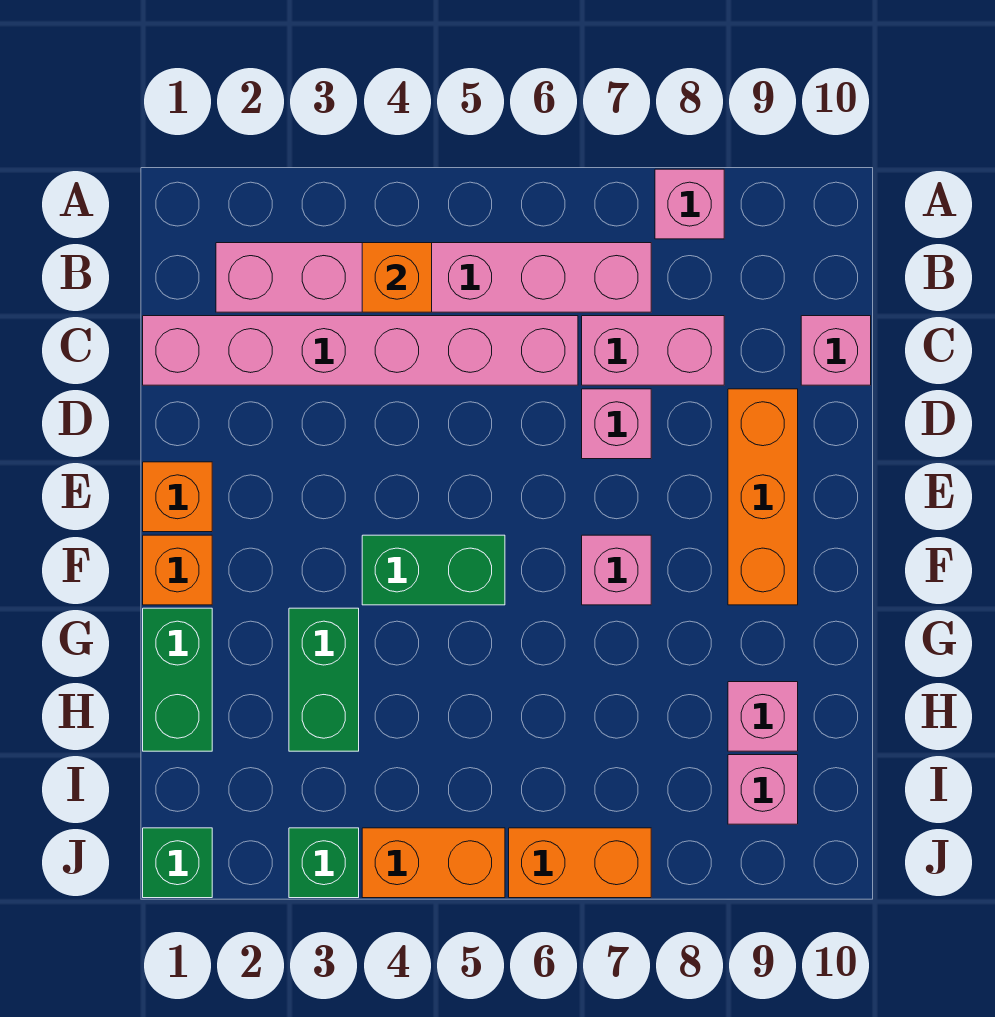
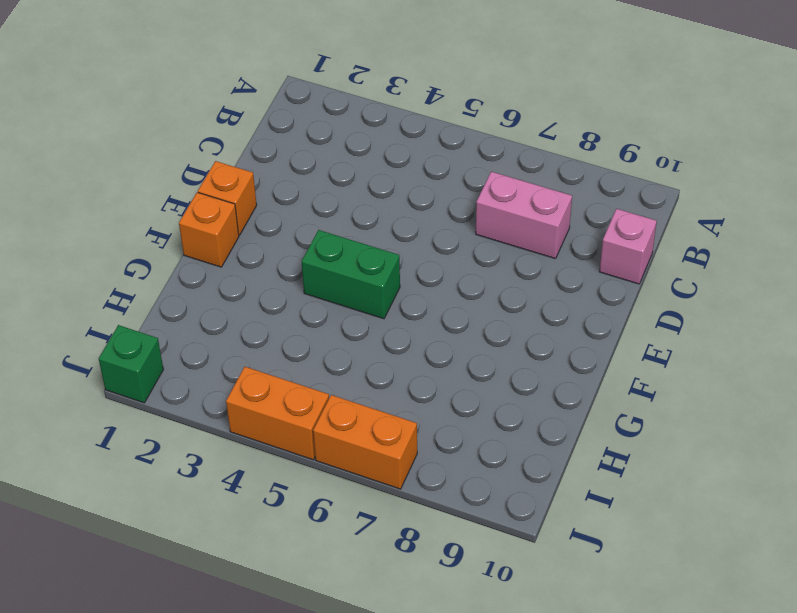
none -> pink 1x1 brick [655,169,724,239]
none -> pink 1x6 brick [216,243,651,312]
none -> pink 1x6 brick [143,316,578,385]

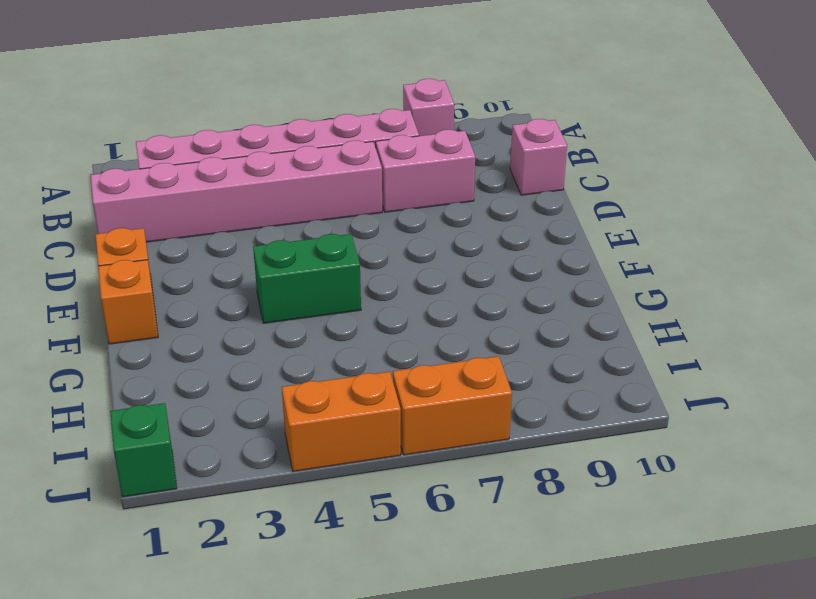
none -> pink 1x1 brick [582,389,651,459]
none -> orange 1x3 brick [728,389,798,605]
none -> pink 1x1 brick [582,535,651,605]

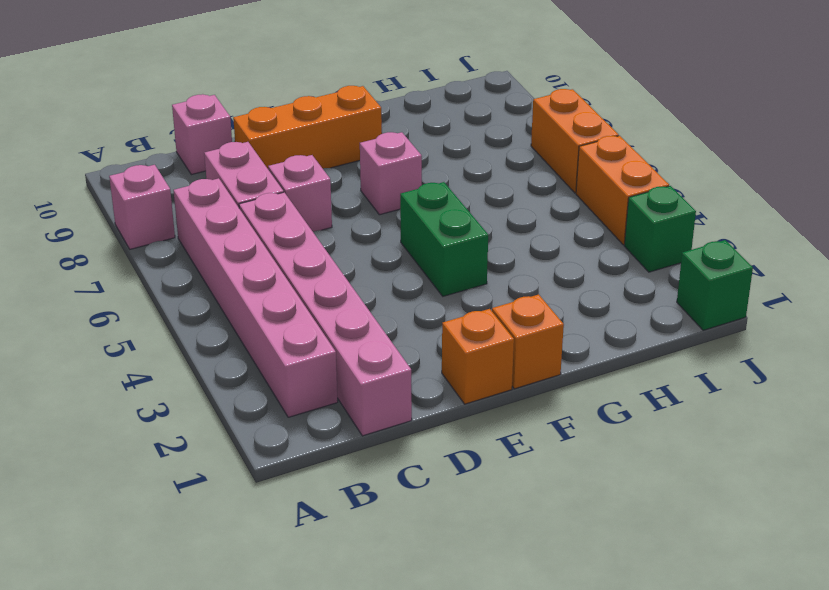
none -> green 1x2 brick [143,608,212,751]
none -> green 1x2 brick [289,608,359,751]
none -> pink 1x1 brick [728,682,798,751]

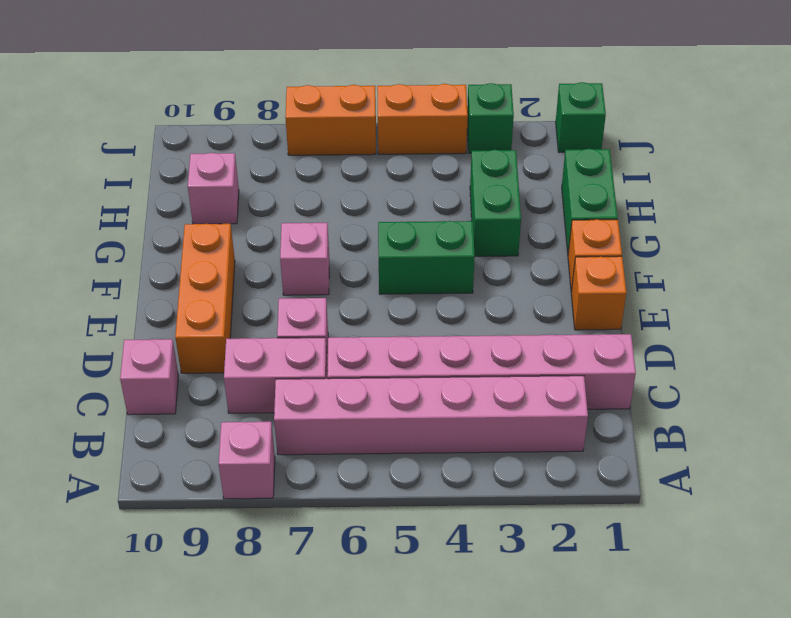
none -> pink 1x1 brick [728,755,798,824]
none -> orange 1x1 brick [362,243,432,312]

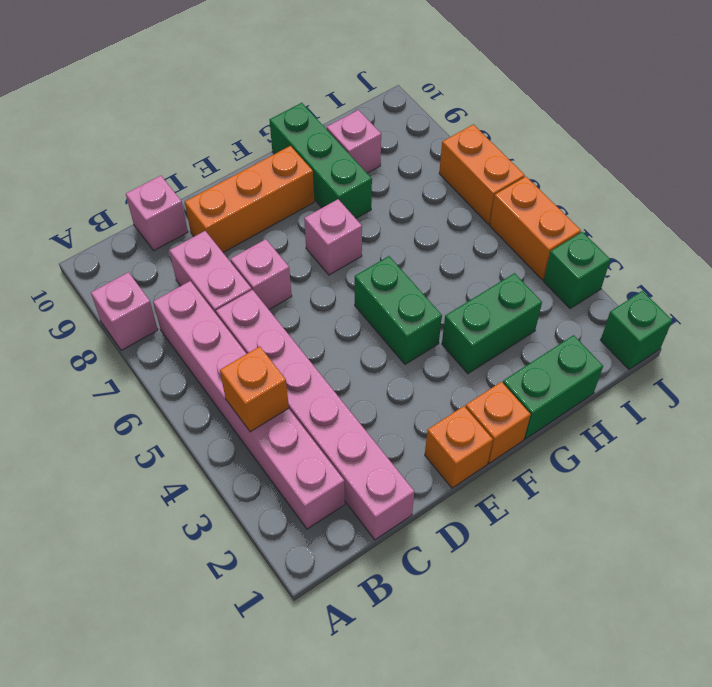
green 1x3 brick [270,103,372,218] -> none
none -> pink 1x1 brick [728,755,798,824]

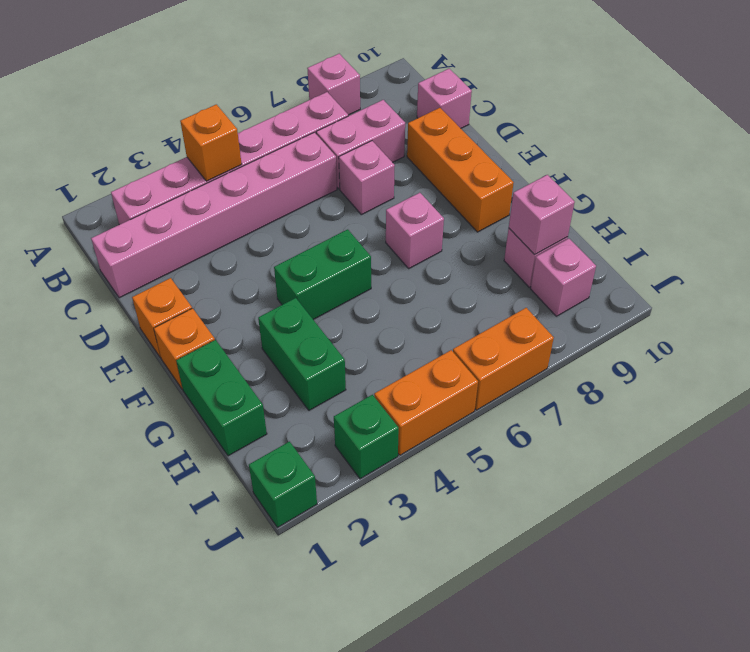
pink 1x1 brick [509,175,575,255] -> none

